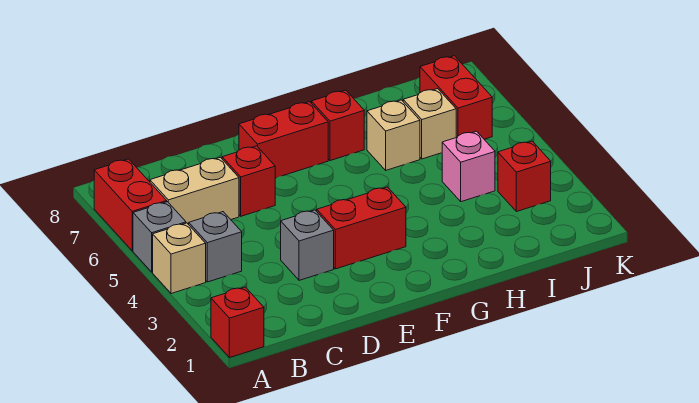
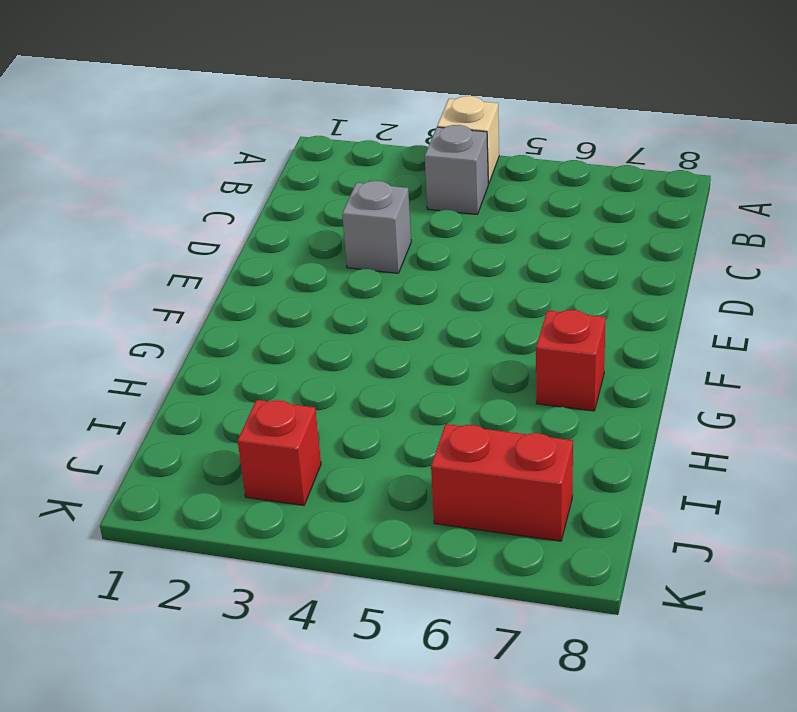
none -> red 1x1 brick [211,287,264,358]
none -> grey 1x1 brick [133,202,186,272]
none -> red 1x2 brick [94,159,167,251]

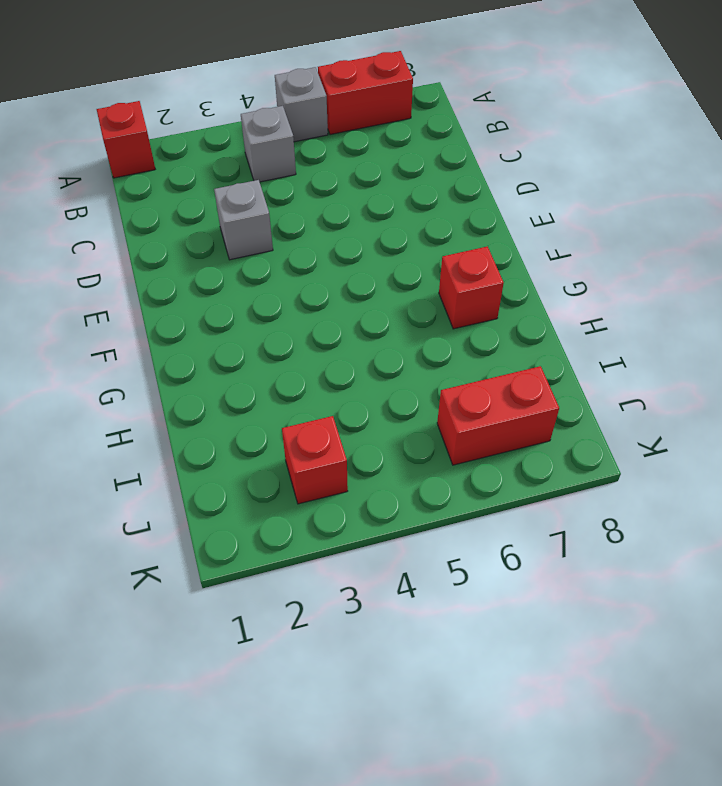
none -> tan 1x1 brick [153,223,206,294]
none -> tan 1x2 brick [150,157,239,225]
none -> red 1x1 brick [222,146,275,216]

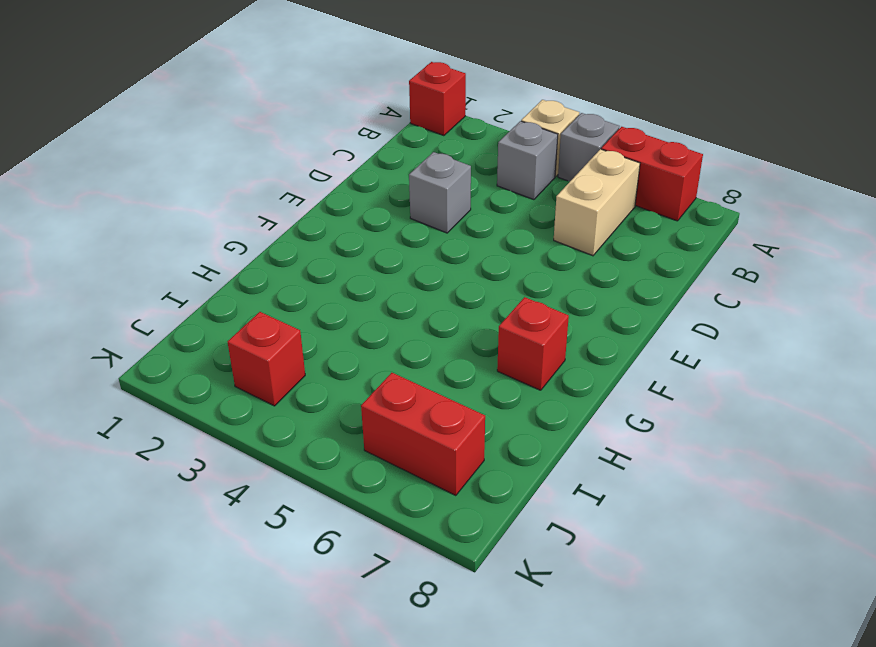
none -> red 1x1 brick [222,146,275,216]
none -> red 1x2 brick [317,187,406,269]
none -> red 1x2 brick [239,102,328,178]

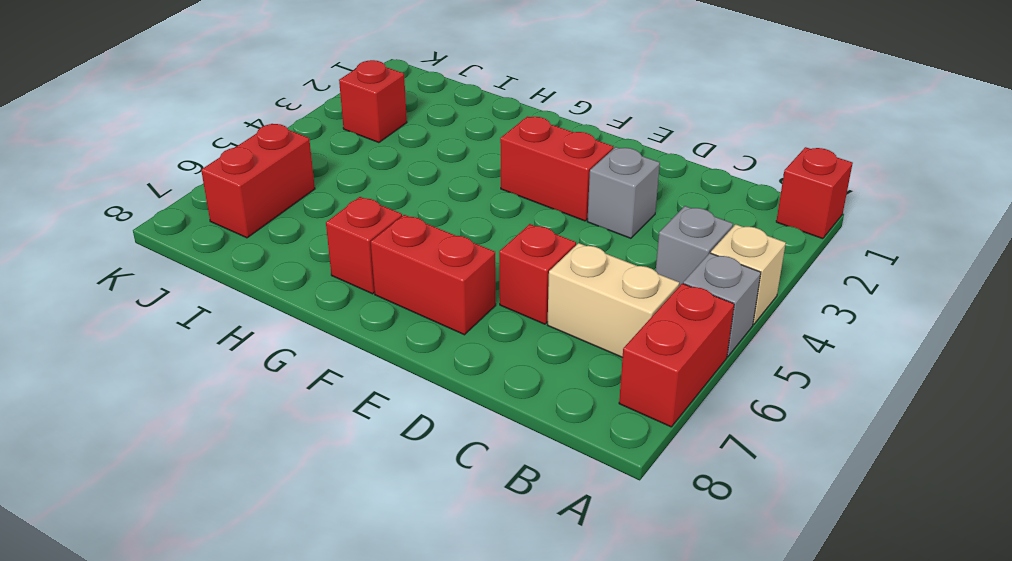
none -> tan 1x1 brick [367,100,420,170]
none -> pink 1x1 brick [442,131,495,202]
none -> tan 1x1 brick [403,89,456,159]

